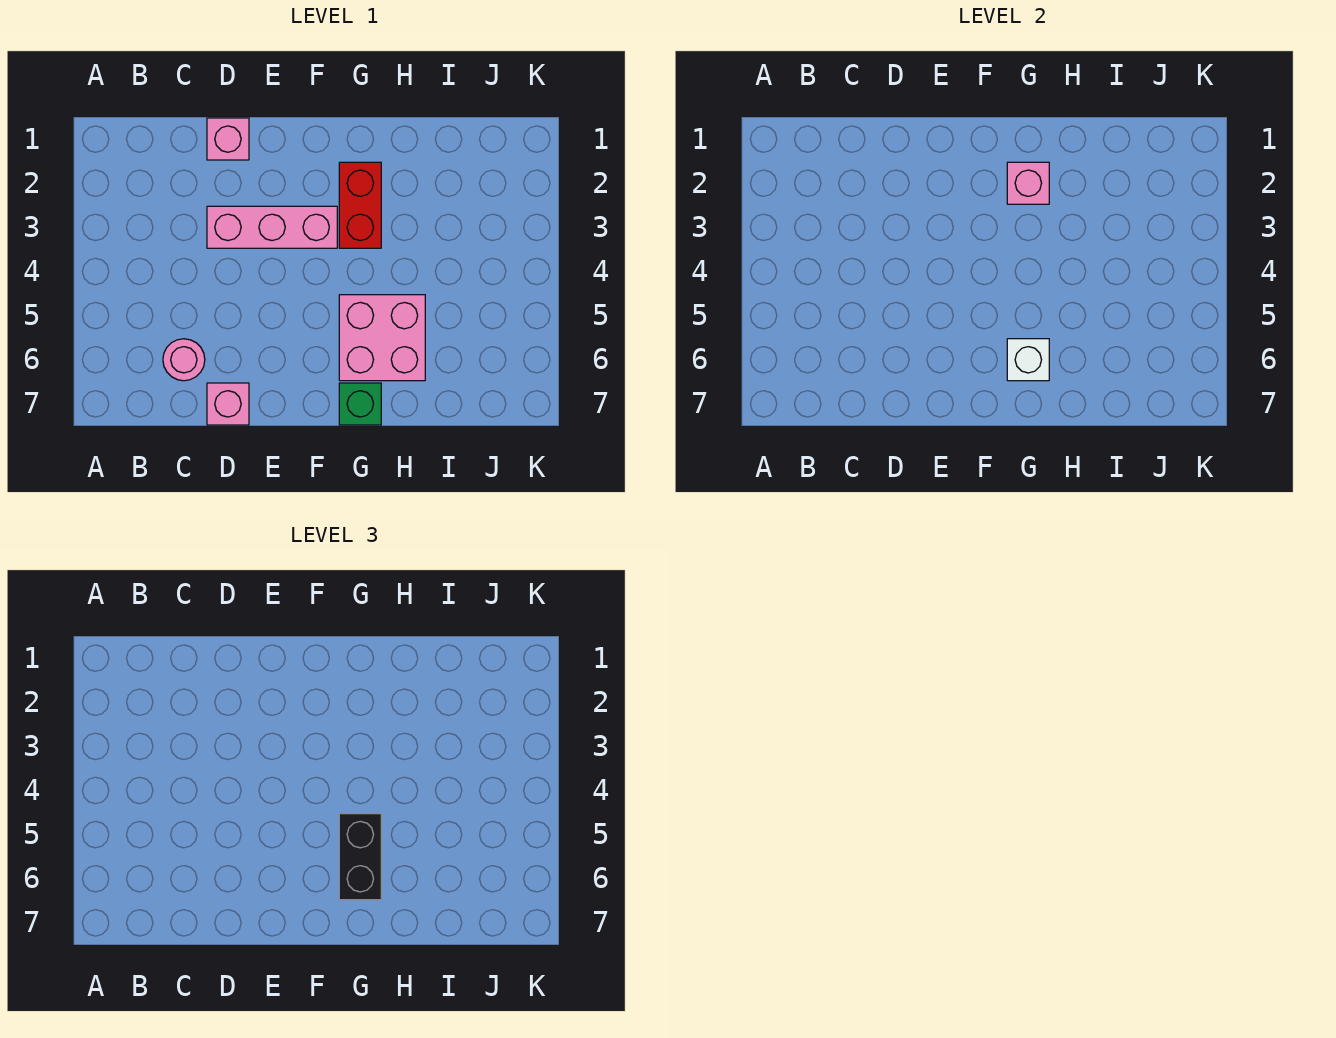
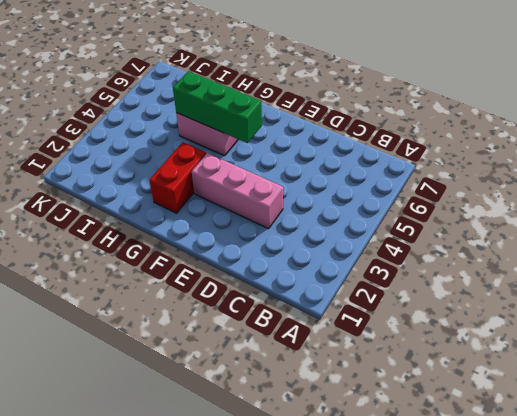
green 1x3 brick [173,71,262,143] -> none
none -> pink 1x1 round brick [163,339,205,381]
none -> pink 1x1 brick [207,118,249,160]

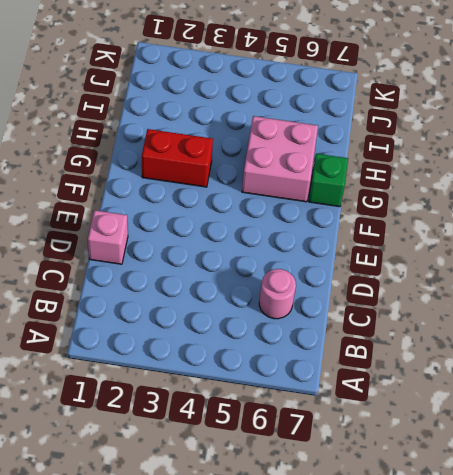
none -> pink 1x3 brick [207,206,337,248]
none -> pink 1x1 brick [207,383,249,425]

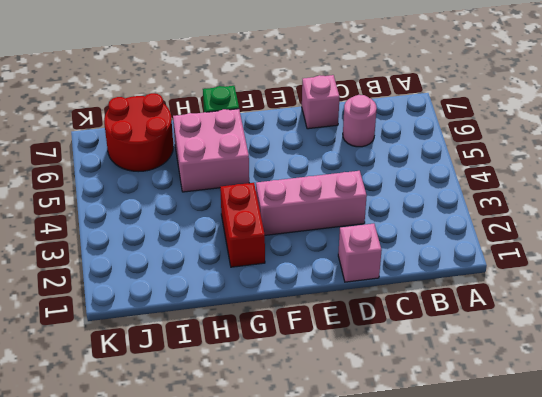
red 2x2 round brick [104,93,173,172] -> none
none -> pink 1x1 brick [1007,162,1049,204]
none -> white 1x1 brick [1007,339,1049,381]

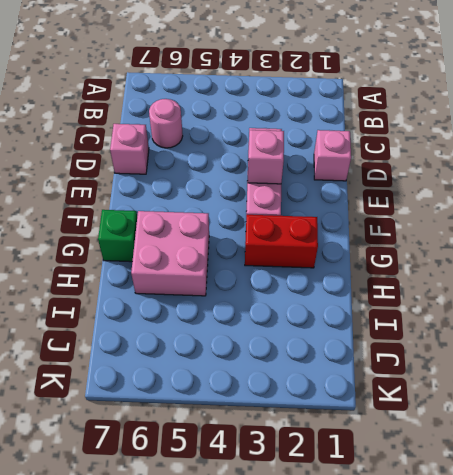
pink 1x1 brick [248,130,284,184] -> pink 1x1 brick moved to [1007,162,1049,204]
none -> white 1x1 brick [1007,339,1049,381]
none -> black 1x2 brick [339,814,381,900]

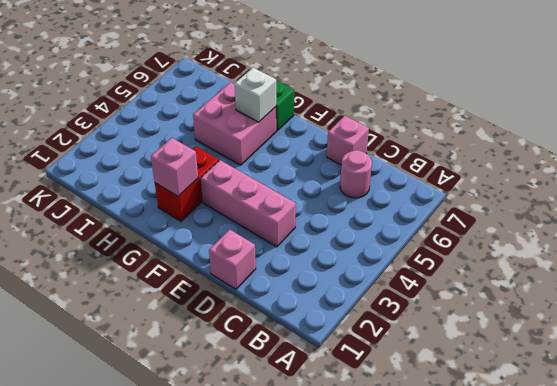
none -> black 1x2 brick [339,814,381,900]

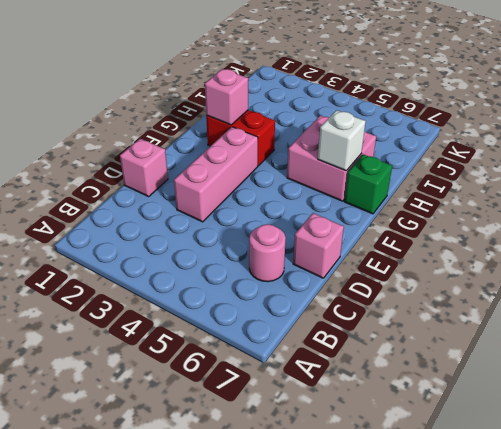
none -> black 1x2 brick [339,814,381,900]

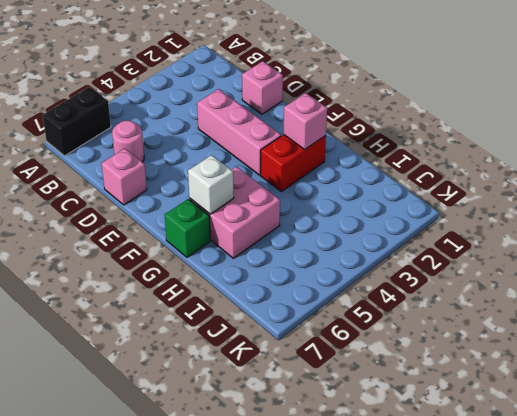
black 1x2 brick [43,87,111,156] -> black 1x2 brick moved to [339,814,381,900]

